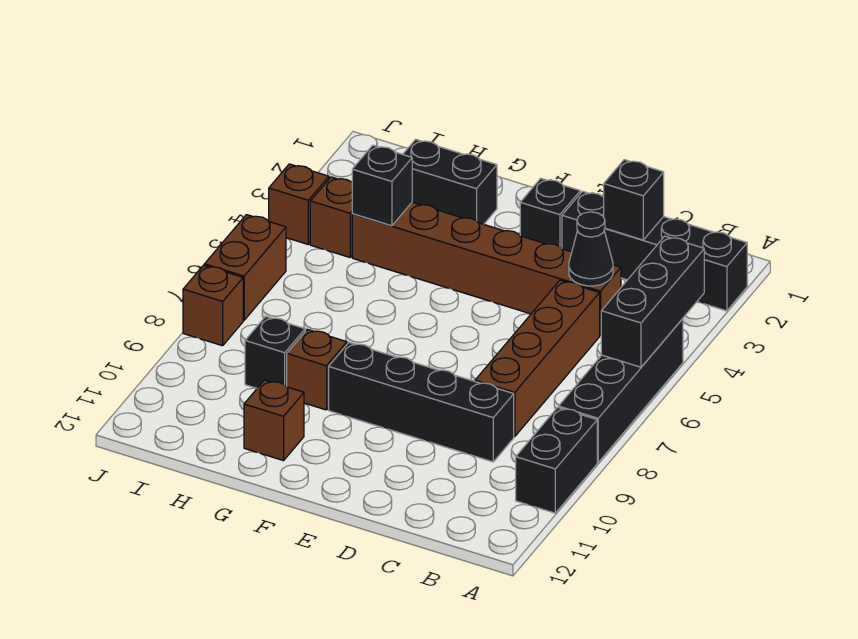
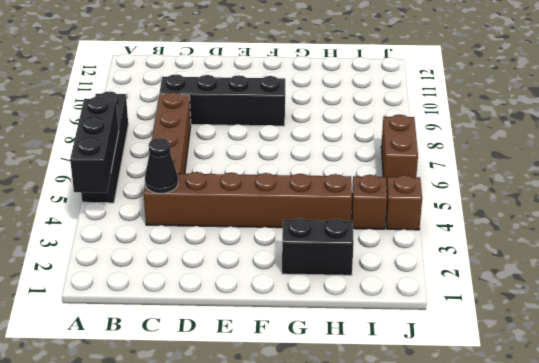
none -> black 1x4 brick [562,191,747,311]
none -> black 1x2 brick [516,407,597,513]
none -> black 1x1 brick [520,178,580,248]

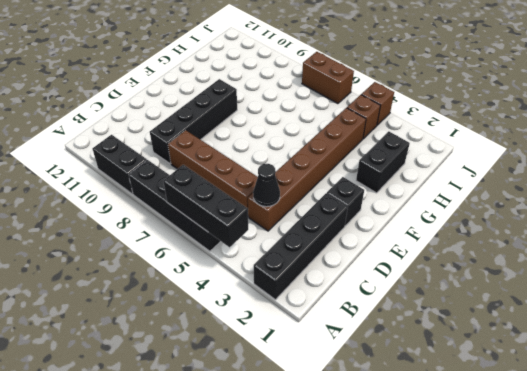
none -> brown 1x1 brick [287,329,347,410]
none -> brown 1x1 brick [244,380,304,461]
none -> black 1x1 brick [245,316,305,388]

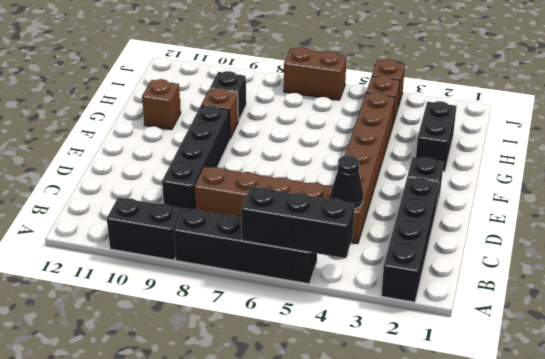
none -> brown 1x1 brick [183,265,243,346]
none -> black 1x1 brick [604,160,664,240]
none -> black 1x1 brick [352,145,412,226]

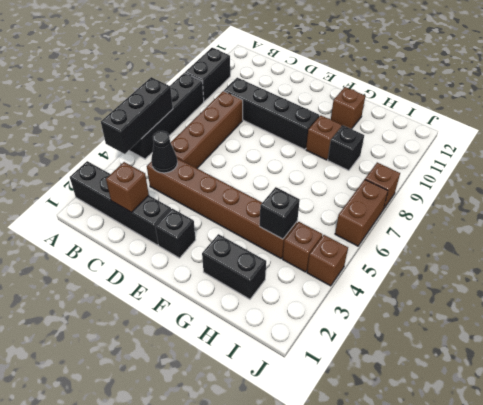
brown 1x1 brick [106,162,149,212] -> black 1x1 brick [604,160,664,240]

